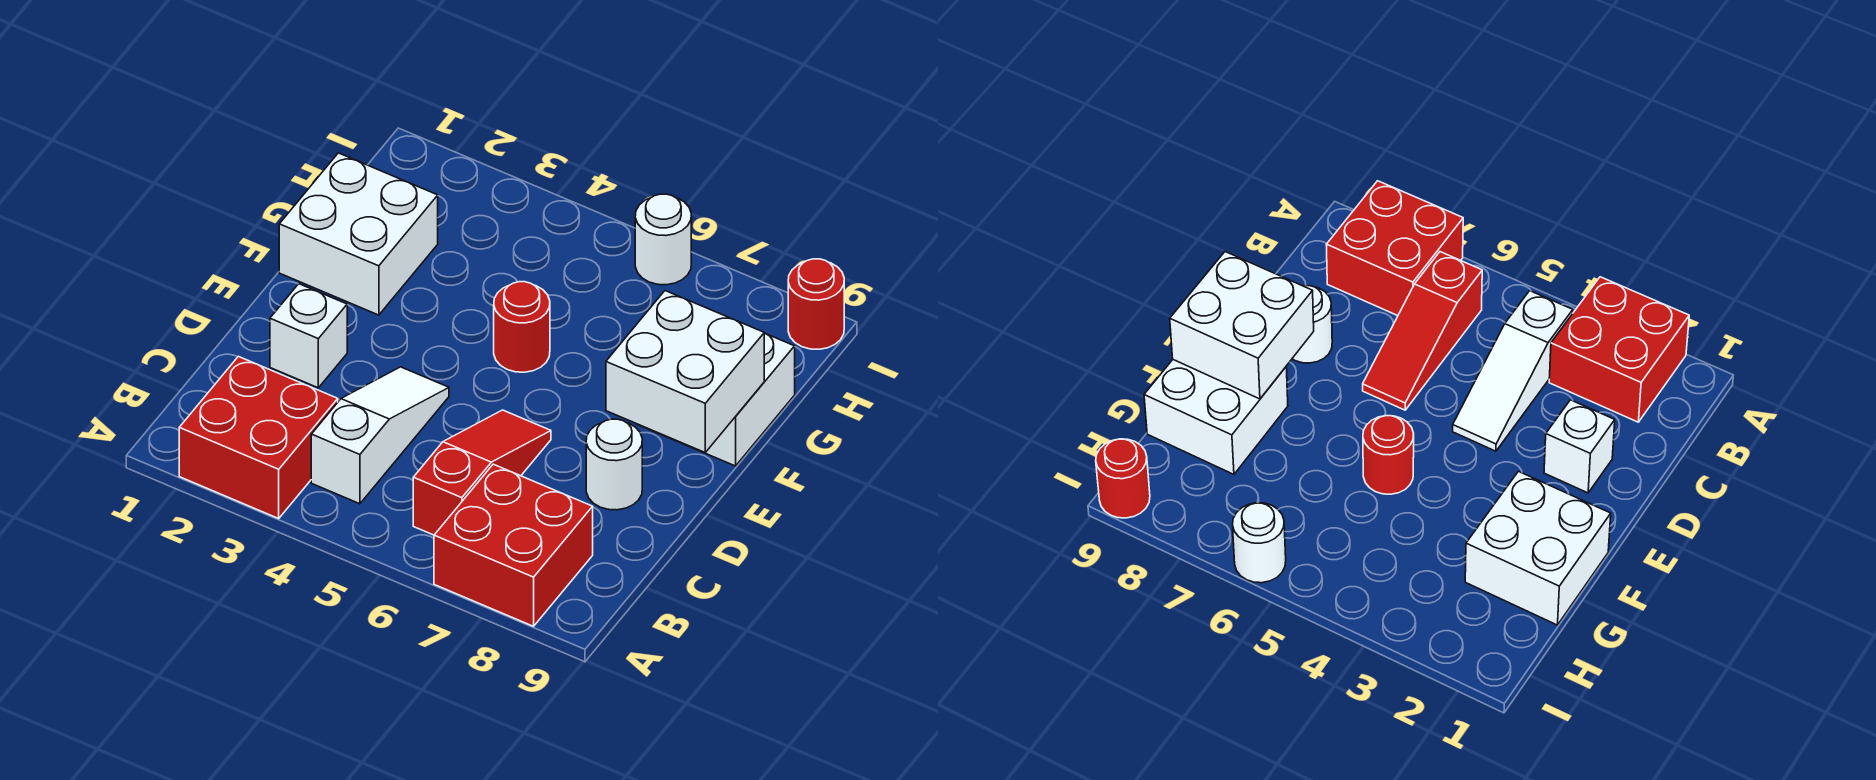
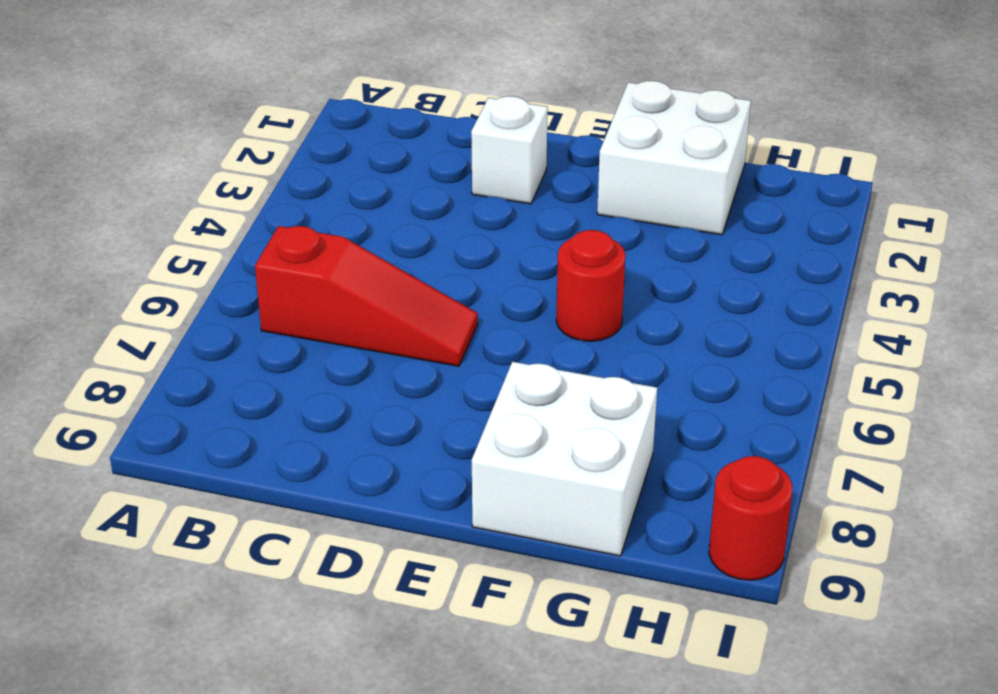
none -> red 2x2 brick [179,356,338,518]
none -> red 2x2 brick [434,464,593,626]
none -> white 1x3 slope [311,367,449,504]

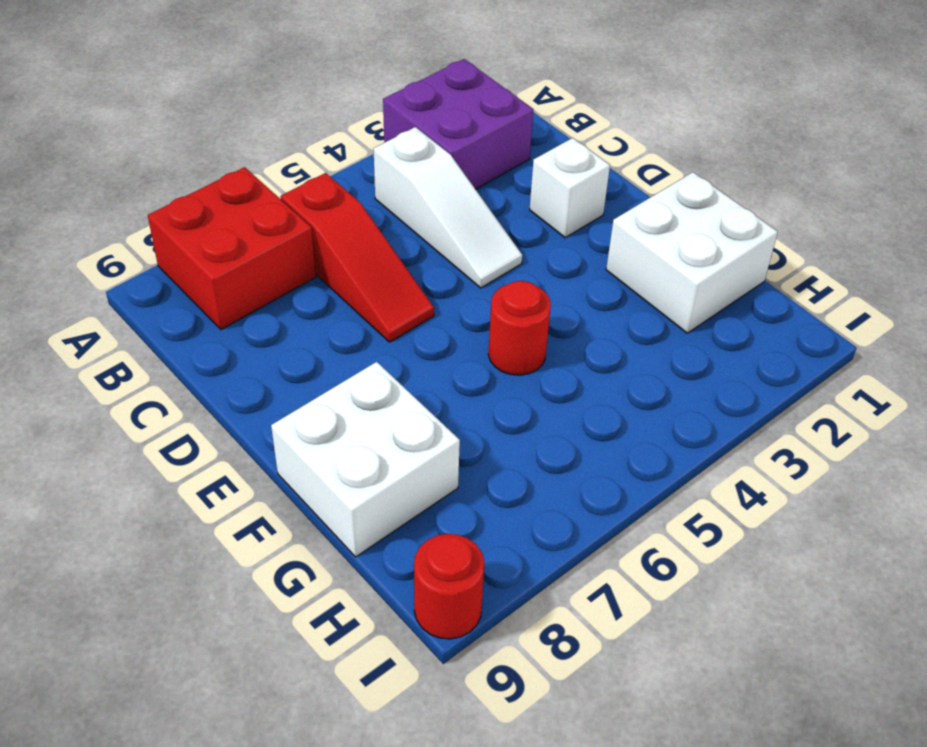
purple 2x2 brick [383,59,533,189] -> red 2x2 brick [179,356,338,518]
none -> white 1x1 round brick [586,419,642,510]
none -> white 1x1 round brick [635,194,691,285]
none -> white 2x2 brick [606,291,764,452]

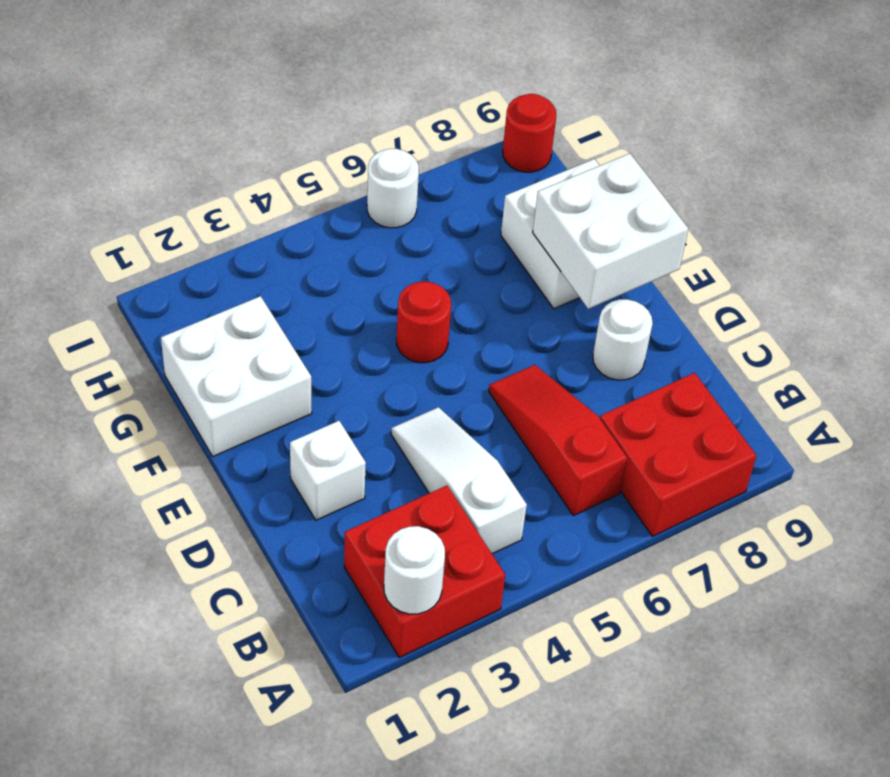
white 1x1 round brick [384,526,445,614] -> none

